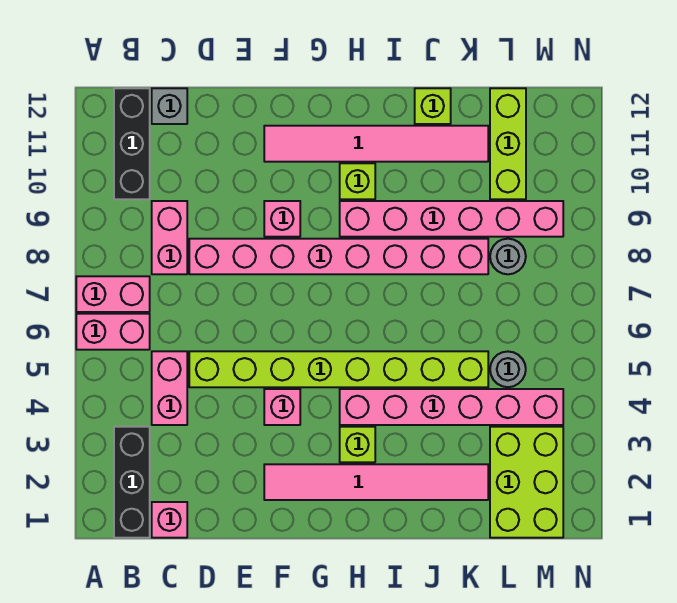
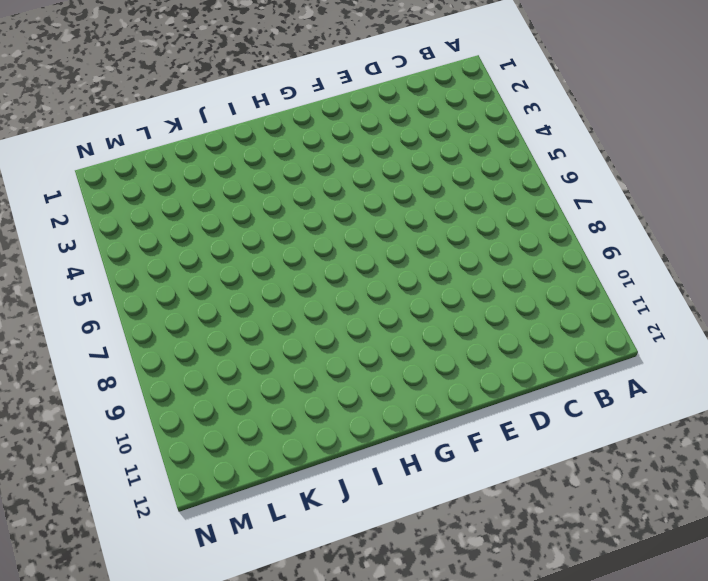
none -> pink 1x2 brick [76,314,150,350]
none -> pink 1x2 brick [76,276,150,312]
none -> black 1x3 brick [114,427,150,538]

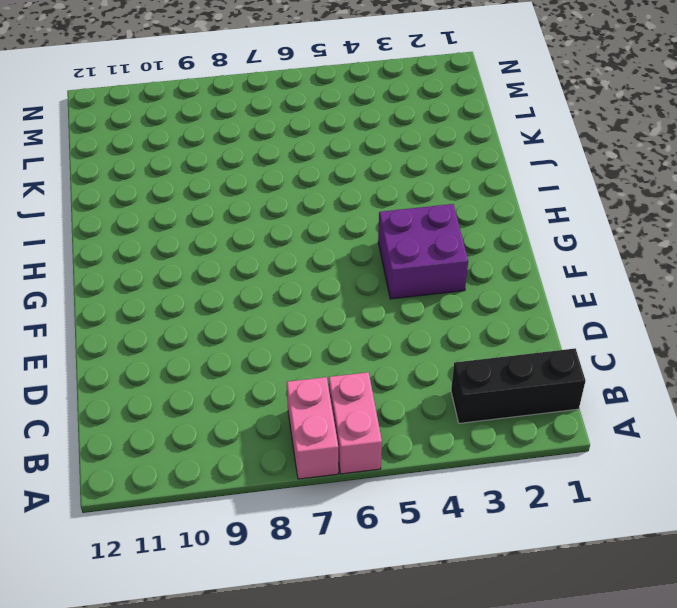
purple 2x2 brick [378,204,468,299] -> pink 1x1 brick [264,389,300,425]
none -> black 1x3 brick [114,88,150,199]
none -> pink 1x1 brick [152,502,187,538]
none -> pink 1x2 brick [152,351,187,425]

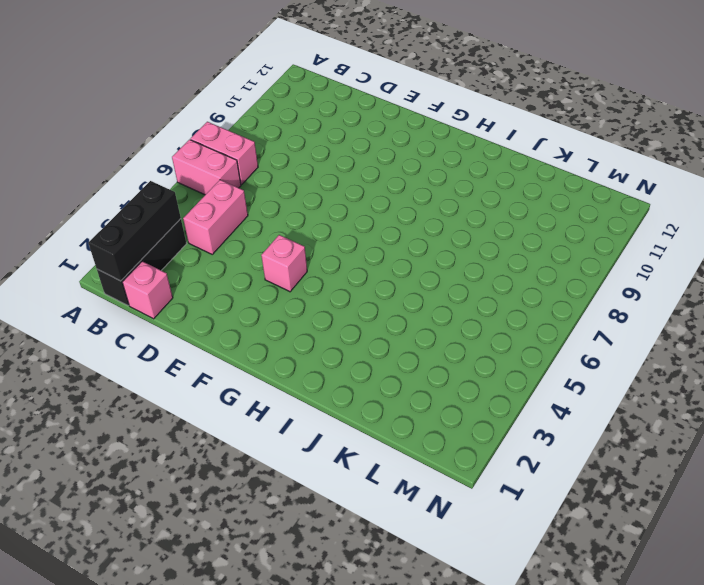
black 1x3 brick [88,181,181,281] -> black 1x3 brick moved to [114,88,150,199]
none -> pink 1x2 brick [152,201,187,274]
none -> grey 1x1 brick [152,88,187,124]
none -> lime 1x8 brick [189,351,488,387]

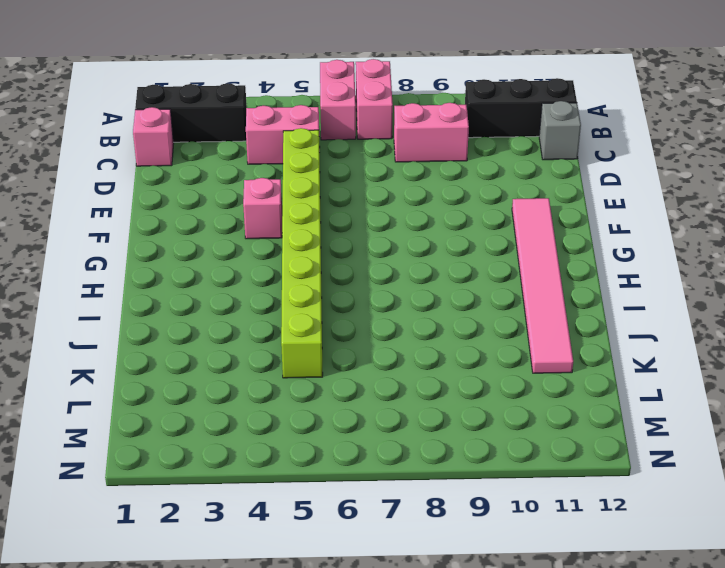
none -> pink 1x8 brick [189,239,488,274]
none -> pink 1x6 tile [264,464,488,500]
none -> pink 1x1 brick [264,201,300,237]

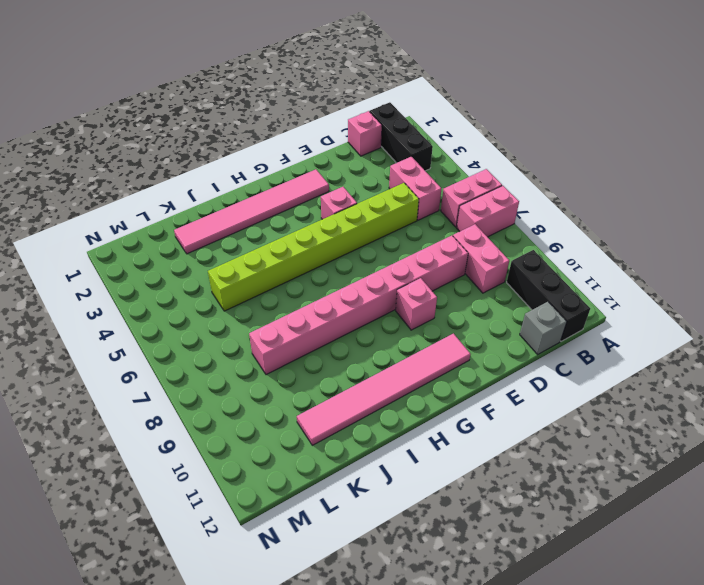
none -> lime 1x1 brick [340,427,375,462]
none -> pink 1x6 brick [340,389,563,425]
none -> pink 1x6 brick [340,201,563,237]

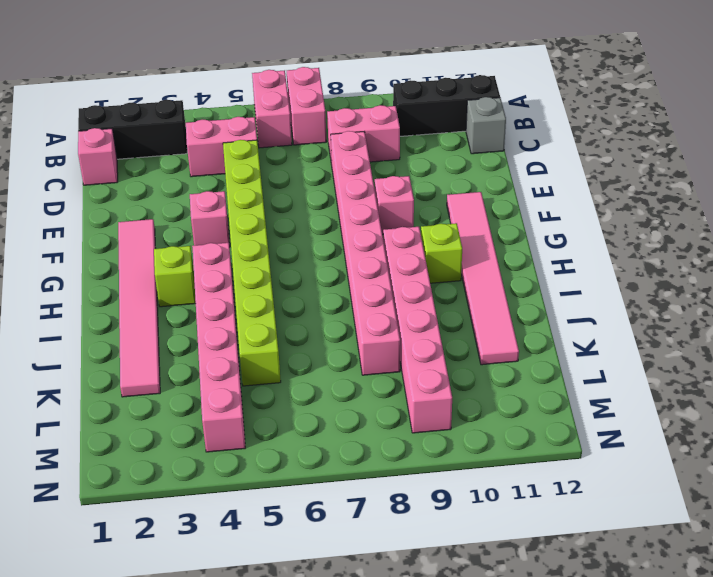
none -> lime 1x1 brick [415,88,451,124]
none -> lime 2x3 brick [490,427,563,538]
none -> grey 1x1 round brick [490,352,526,387]

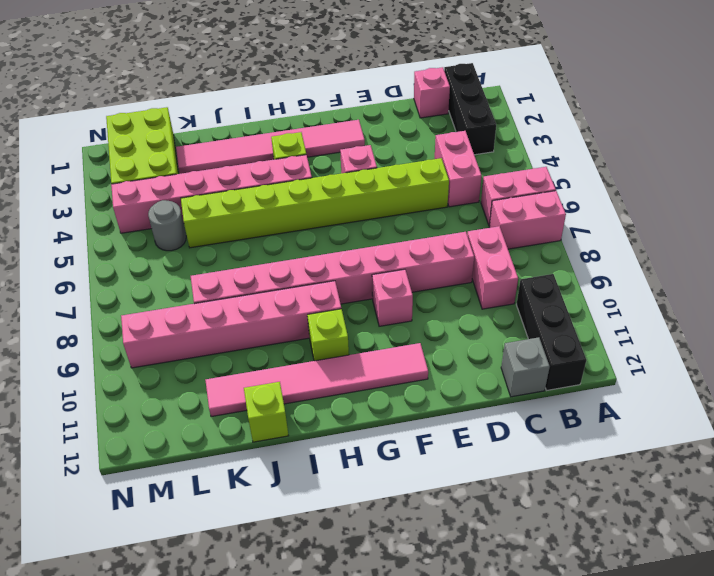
none -> grey 1x1 round brick [490,239,526,274]
none -> lime 1x3 brick [490,88,526,199]

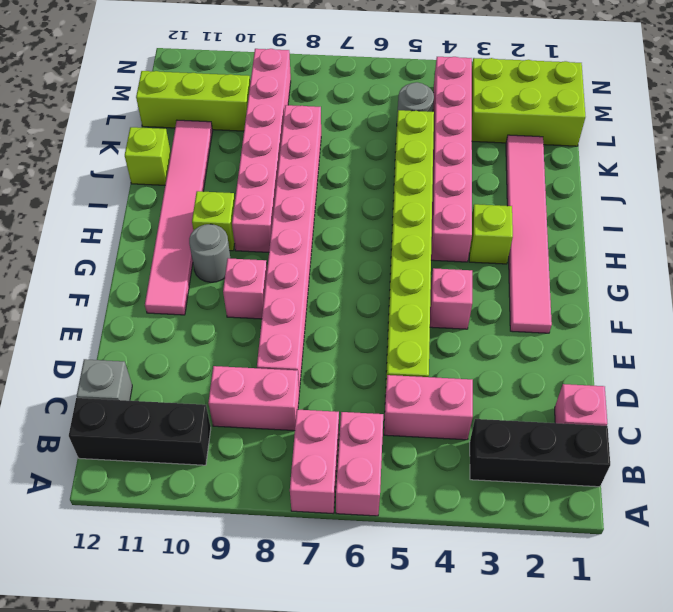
grey 1x1 round brick [189,224,231,282] -> grey 1x1 round brick moved to [490,239,526,274]

